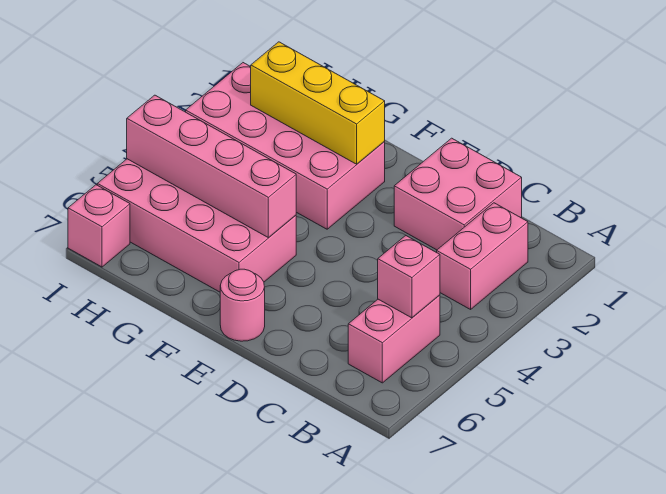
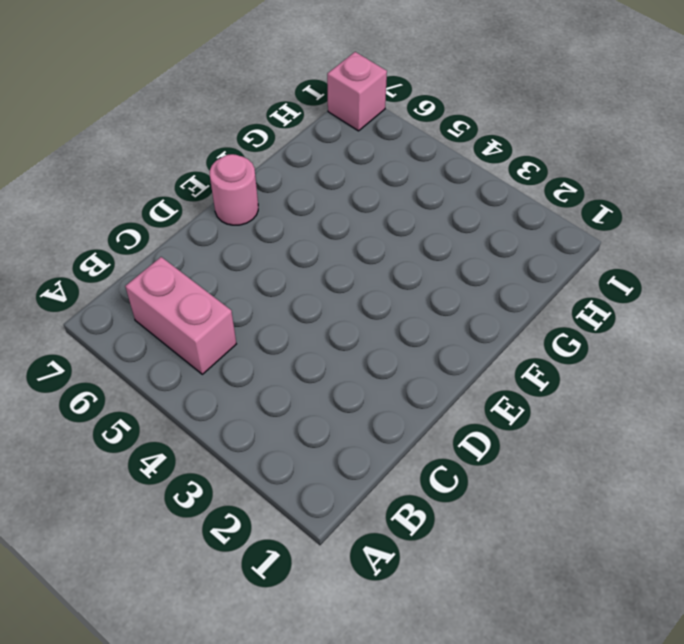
none -> pink 1x2 brick [437,203,528,309]
none -> pink 2x2 brick [394,138,522,250]

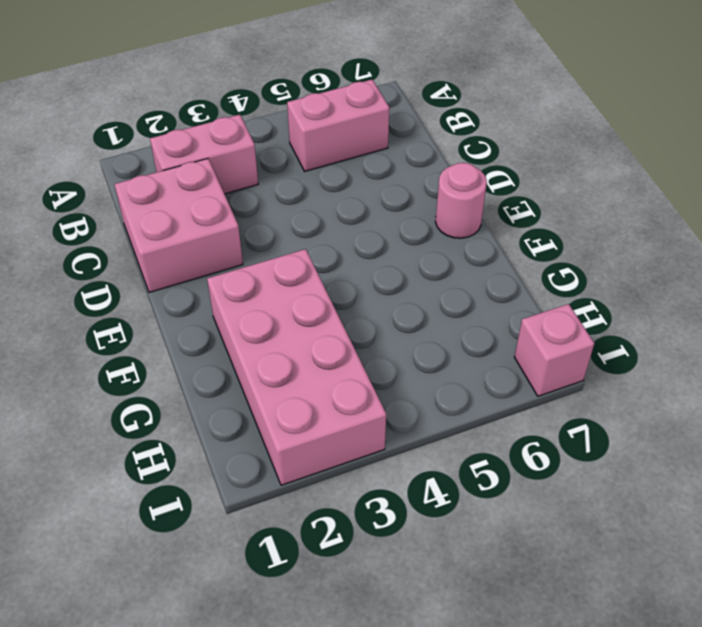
none -> pink 2x4 brick [97,159,296,292]
none -> pink 1x1 brick [378,236,440,318]

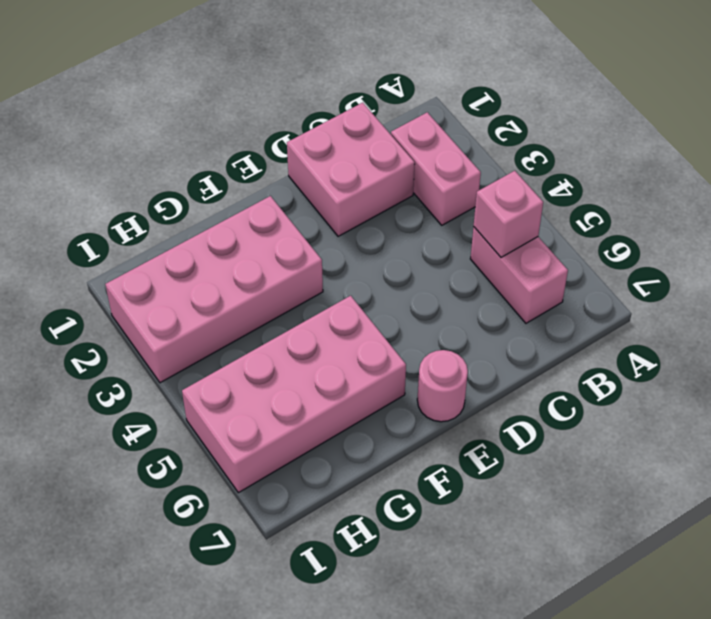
none -> pink 1x1 brick [68,185,130,267]
none -> yellow 1x3 brick [251,42,385,164]

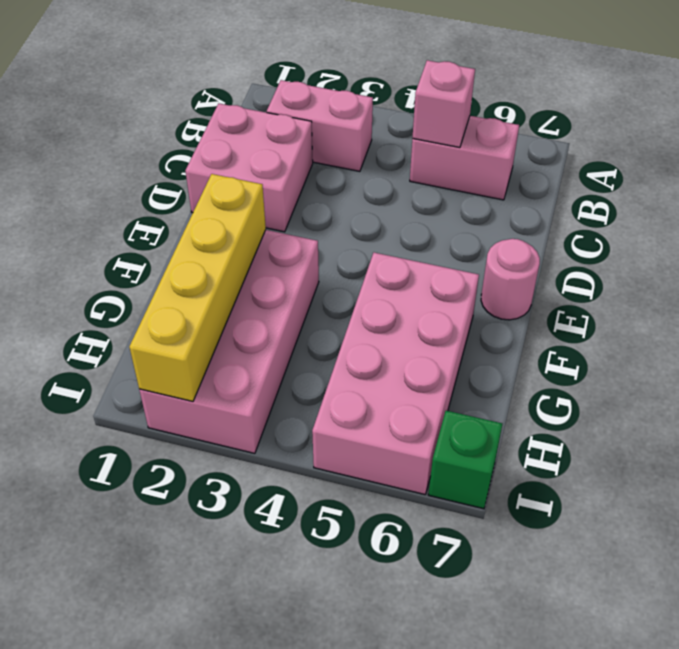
yellow 1x4 brick [129,174,266,401] -> yellow 1x3 brick [251,42,385,164]
green 1x1 brick [428,411,502,509] -> pink 1x1 brick [68,185,130,267]
none -> pink 1x4 brick [127,95,296,238]

